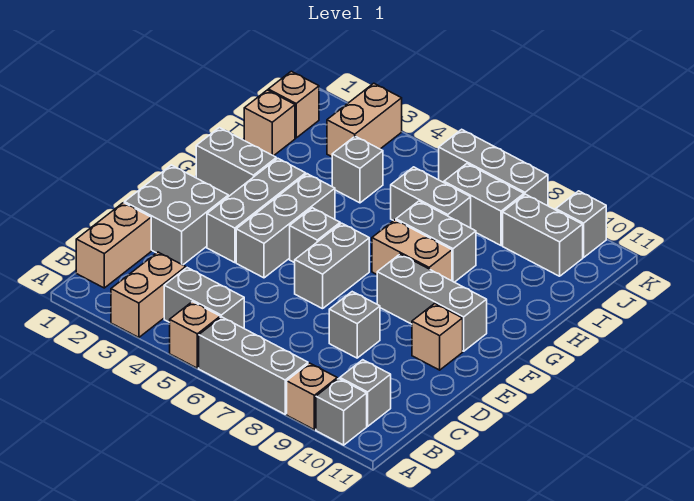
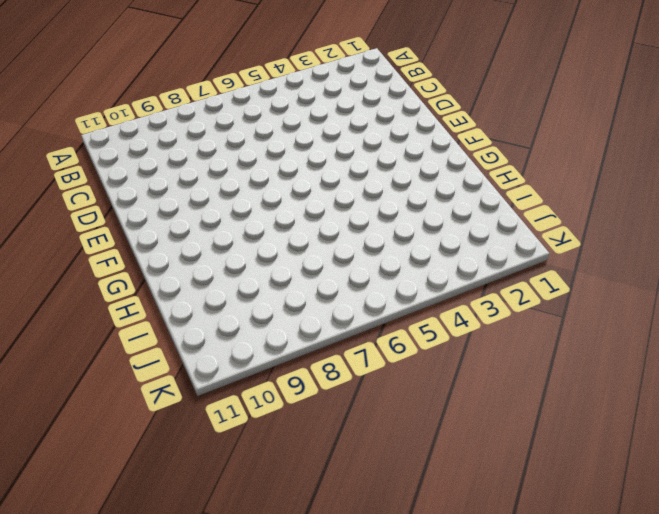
none -> tan 1x2 brick [111,252,186,338]
none -> tan 1x1 brick [170,302,220,368]
none -> grey 1x3 brick [199,317,308,414]

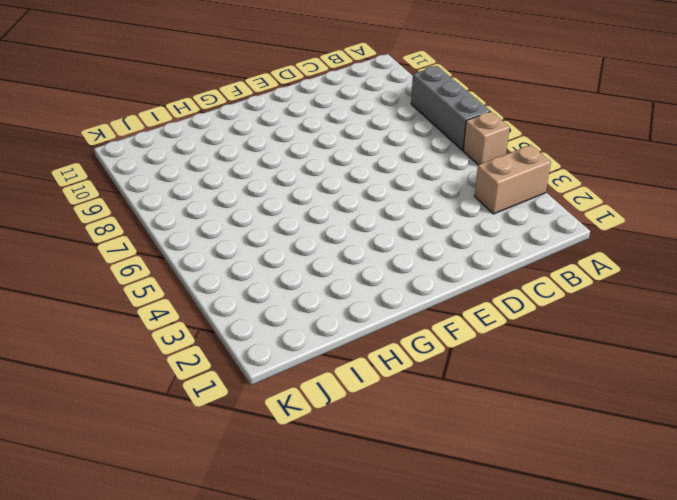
none -> tan 1x1 brick [287,363,337,430]
none -> grey 1x1 brick [316,379,367,445]
none -> tan 1x2 brick [76,203,151,288]

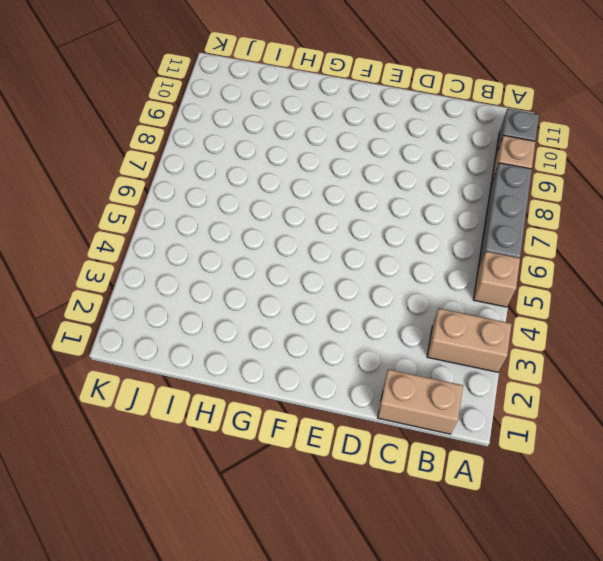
none -> grey 1x2 brick [164,268,244,328]
none -> grey 1x1 brick [340,360,391,426]
none -> grey 2x2 brick [124,165,228,265]

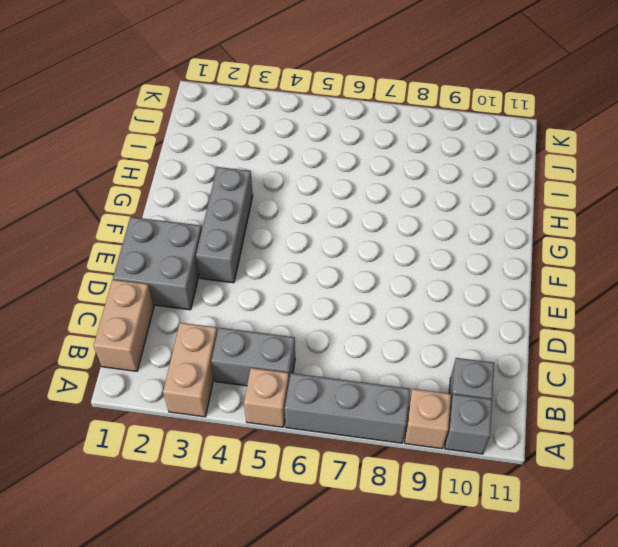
none -> grey 1x1 brick [329,292,380,358]
none -> grey 1x3 brick [236,174,335,278]
none -> grey 1x2 brick [295,223,369,309]

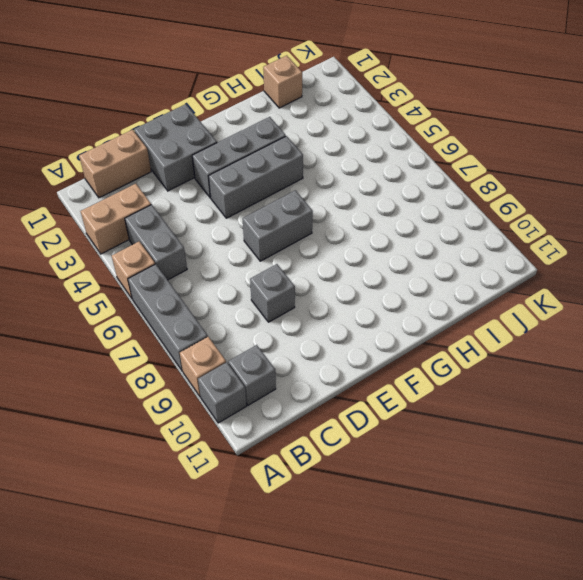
none -> tan 1x1 brick [412,303,463,370]
none -> grey 1x1 brick [290,208,340,263]
none -> grey 1x3 brick [377,254,487,351]

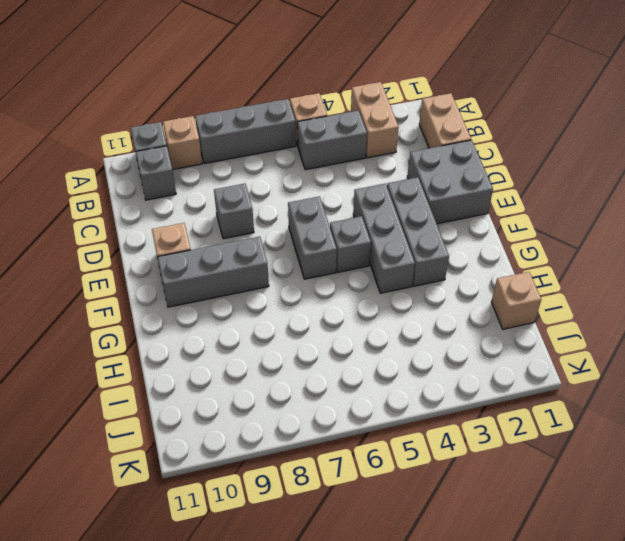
none -> grey 1x2 brick [196,128,276,197]
none -> tan 1x2 brick [372,220,452,281]
none -> grey 1x2 brick [396,201,476,282]

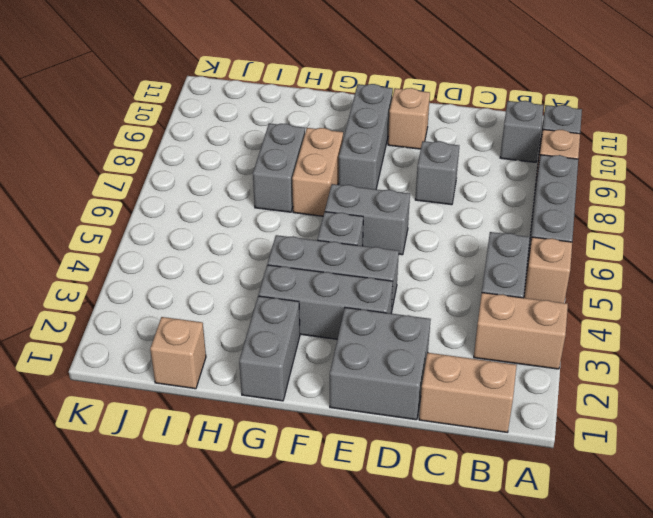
none -> grey 1x1 brick [332,136,383,203]
none -> grey 1x2 brick [391,167,471,228]
none -> tan 1x1 brick [268,71,319,138]

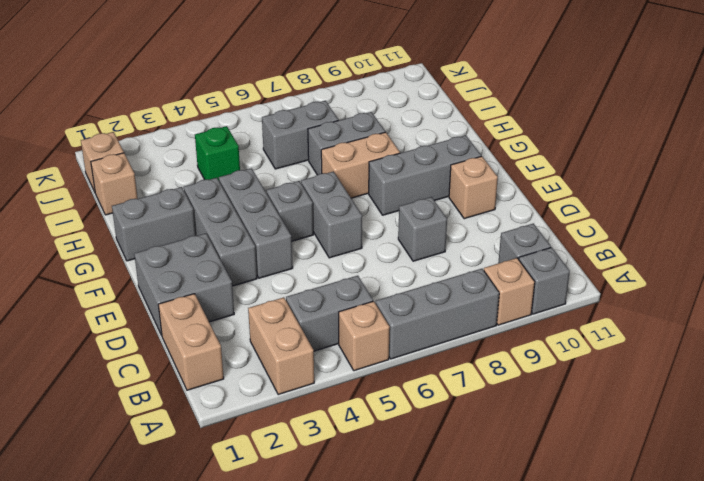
green 1x1 brick [195,126,240,180] -> grey 1x1 brick [332,136,383,203]
none -> tan 1x2 brick [327,83,402,157]
none -> grey 1x2 brick [444,164,524,246]
none -> grey 1x2 brick [503,194,583,276]

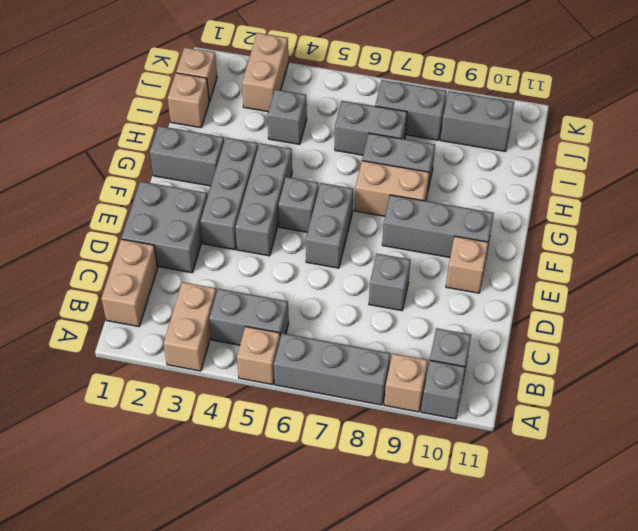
none -> grey 1x3 brick [439,129,548,206]
none -> grey 1x1 brick [556,191,606,258]

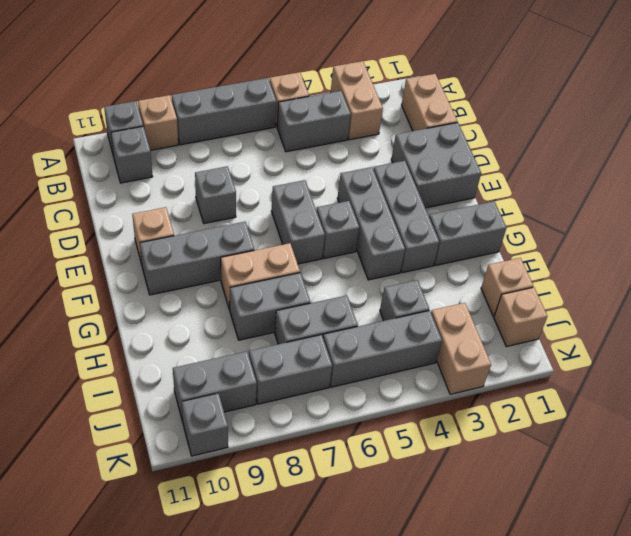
grey 1x3 brick [323,311,442,387] -> grey 1x3 brick moved to [439,129,548,206]

